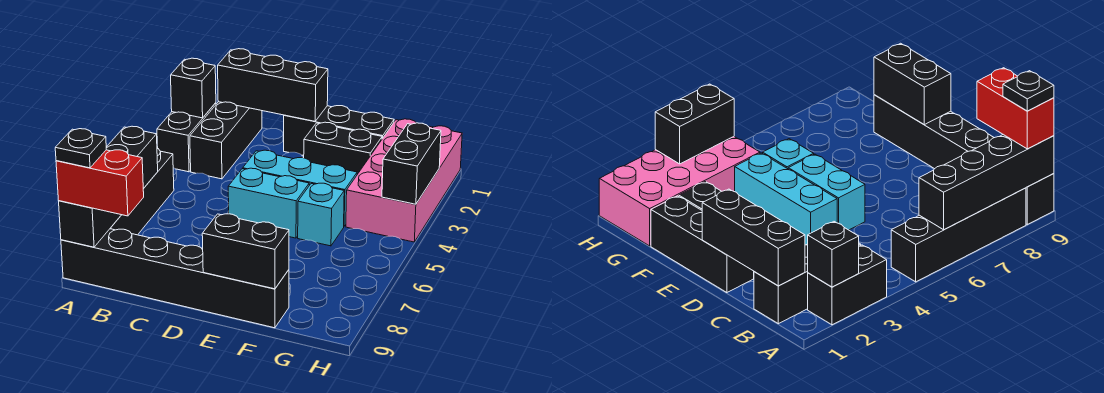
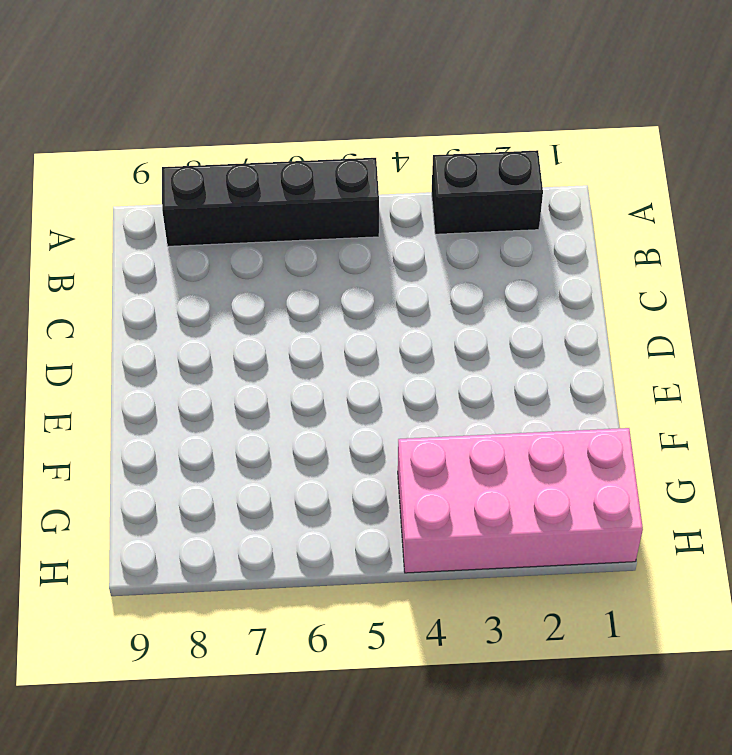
none -> black 1x6 brick [61,229,289,328]
none -> black 1x3 brick [190,102,262,179]
none -> black 1x3 brick [284,106,394,156]

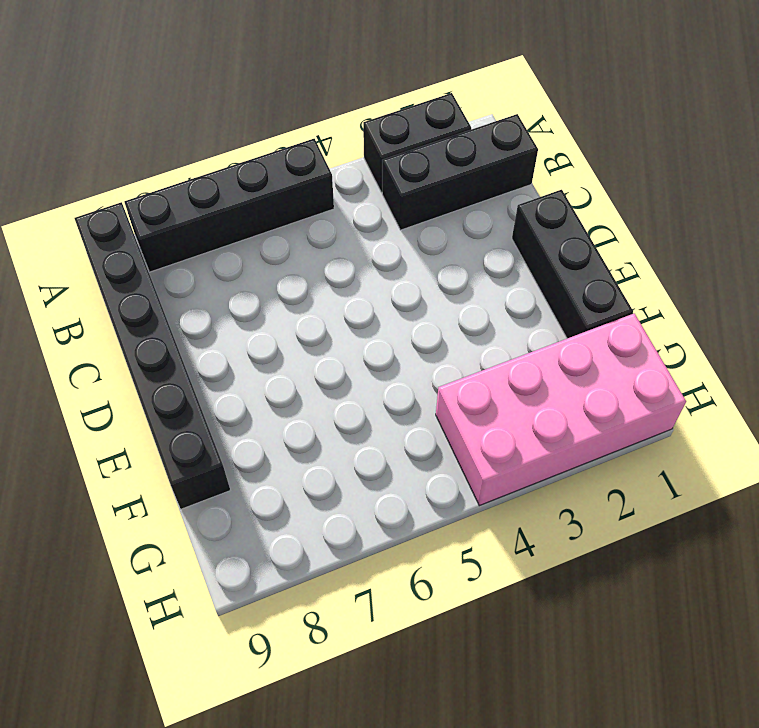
none -> cyan 1x3 brick [243,150,357,226]
none -> cyan 1x2 brick [228,168,309,238]
none -> black 1x2 brick [304,122,382,174]

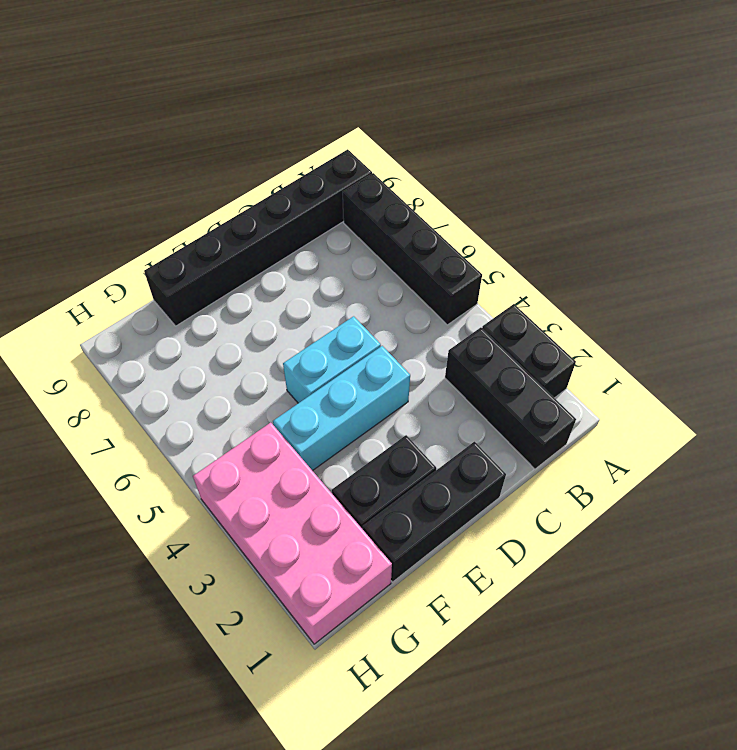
none -> cyan 1x1 brick [298,183,344,246]
none -> black 1x1 brick [171,58,216,118]
none -> black 1x4 brick [59,126,158,247]

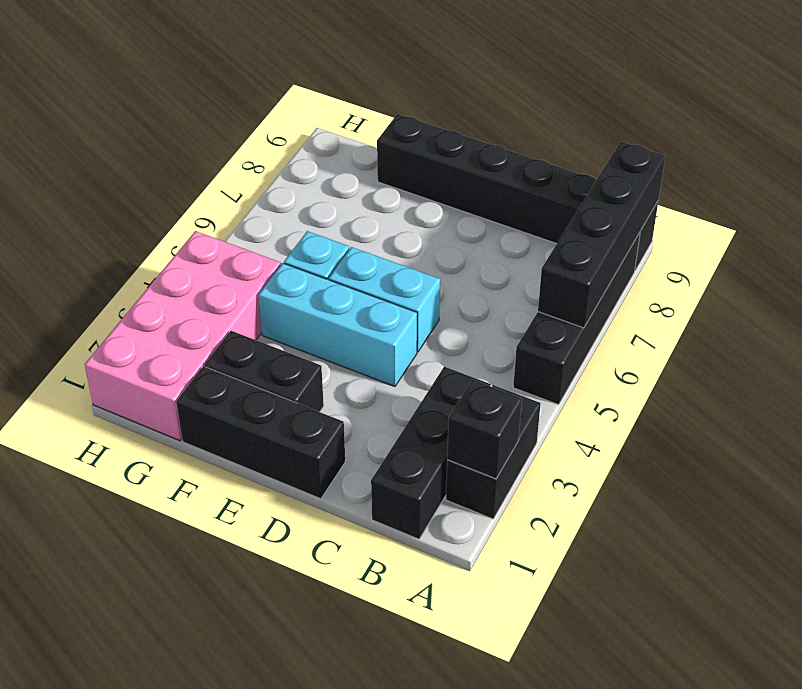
none -> black 1x3 brick [218,49,328,121]
none -> black 1x2 brick [202,214,289,289]
none -> black 1x2 brick [382,123,441,204]

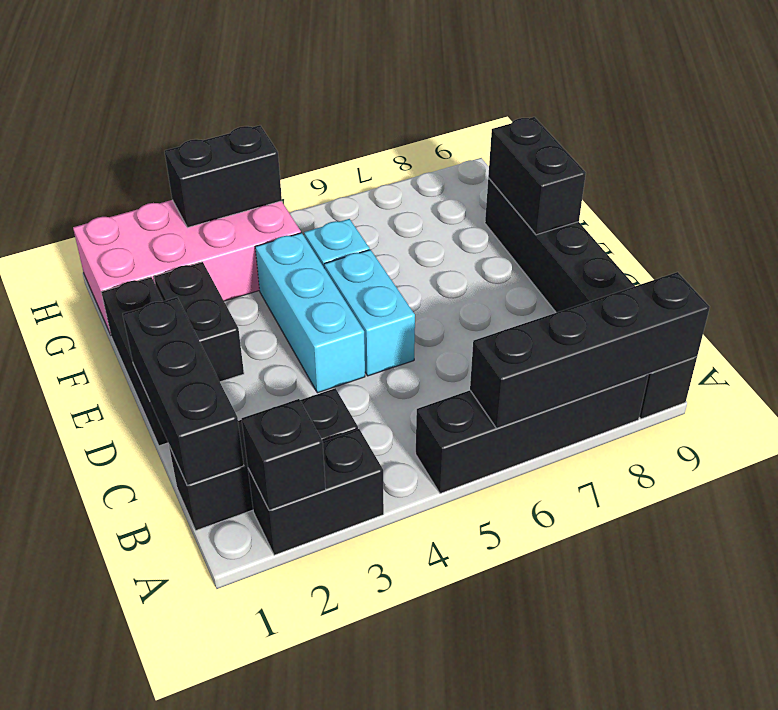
none -> red 1x2 brick [56,150,144,216]
none -> black 1x1 plate [55,129,106,168]

